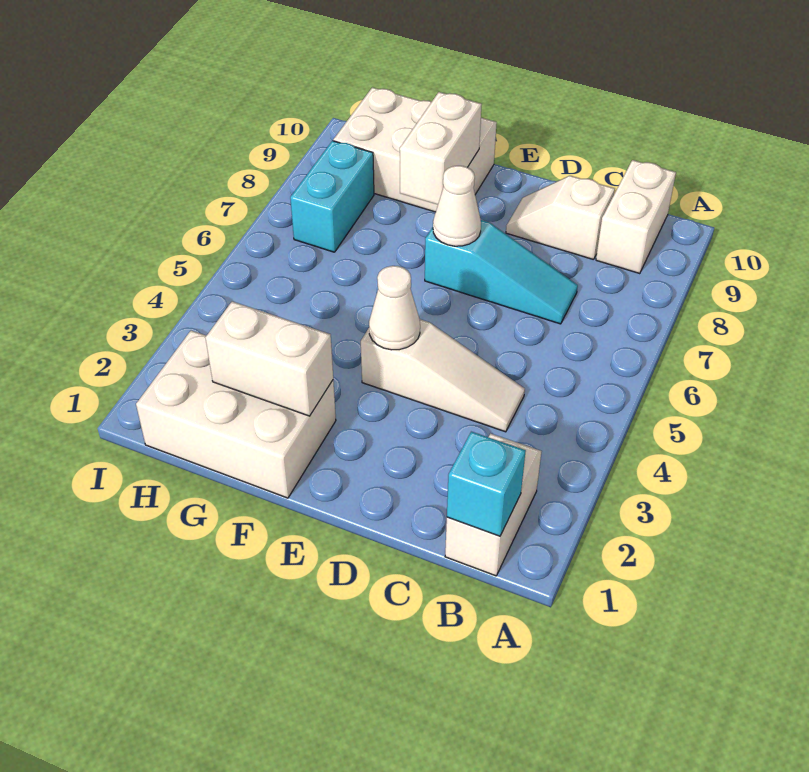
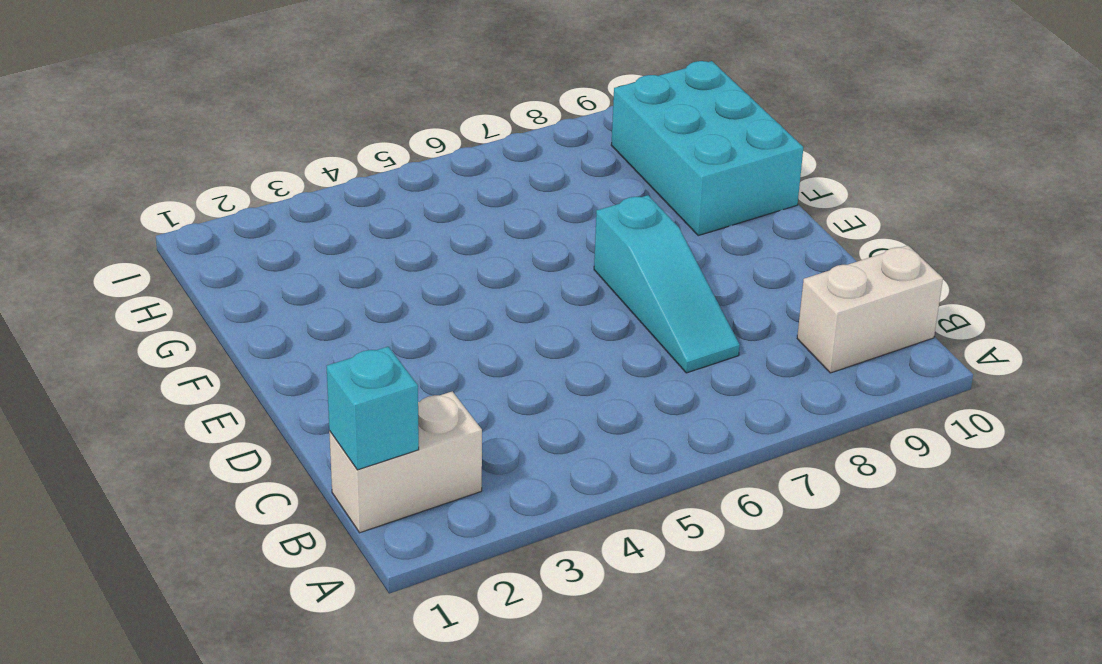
cyan 2x3 brick [611,61,803,236] -> white 2x3 brick [333,87,497,212]
none -> white 1x3 slope [361,319,525,432]
none -> white 1x2 slope [506,176,615,260]
none -> white 2x3 brick [136,330,336,498]

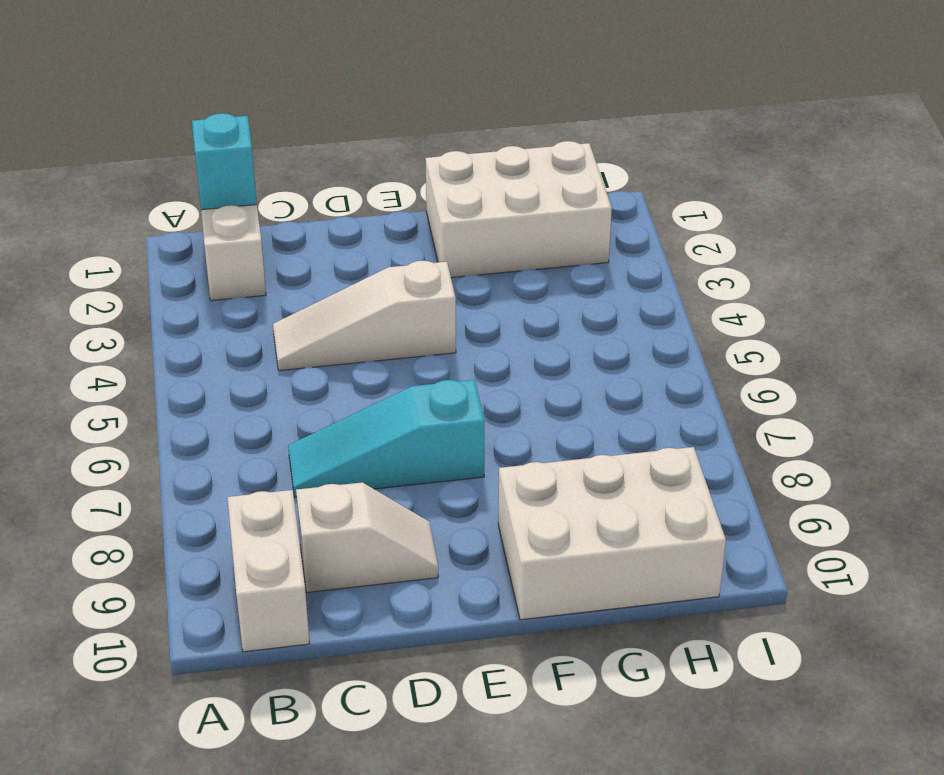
none -> cyan 1x2 brick [290,141,374,252]
none -> white 1x1 cone [369,266,420,350]
none -> white 1x1 cone [433,166,481,246]

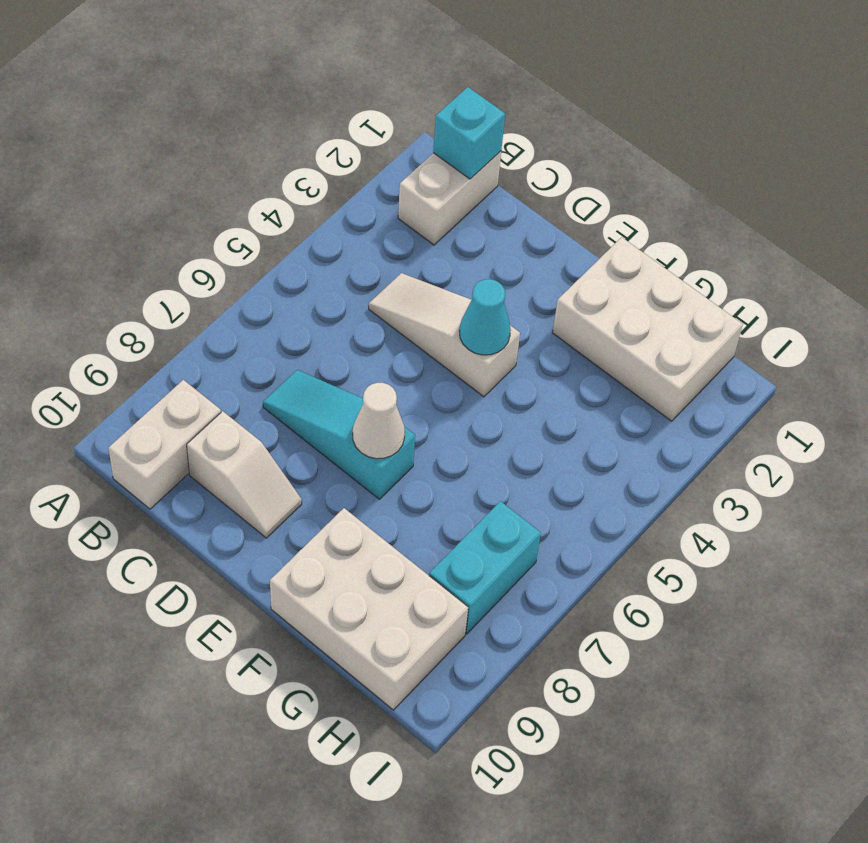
cyan 1x1 cone [459,279,511,355] -> white 1x1 cone [369,266,420,350]
none -> white 1x2 brick [205,301,333,416]
none -> white 1x2 brick [400,92,482,205]

